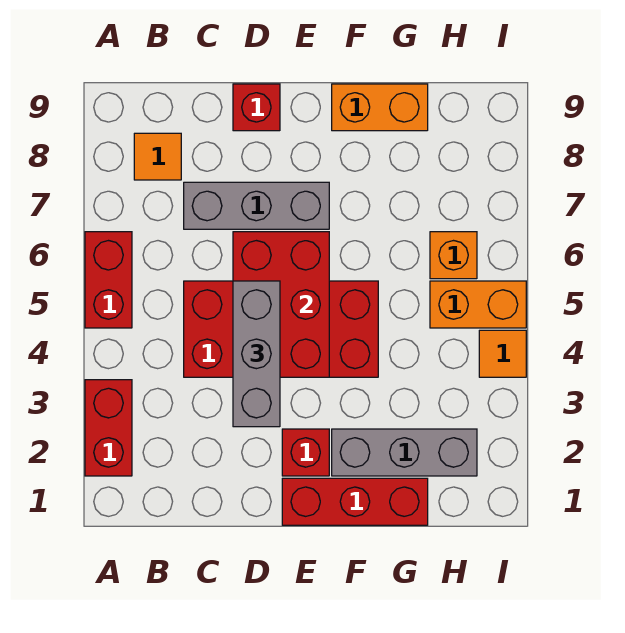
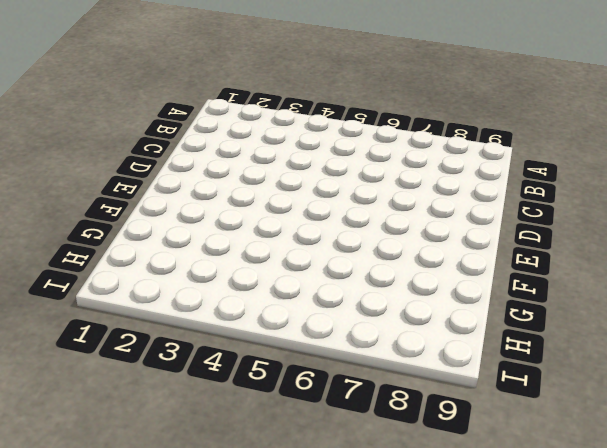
none -> red 1x2 brick [85,380,132,476]
none -> red 1x2 brick [85,232,132,328]
none -> orange 1x1 tile [134,133,181,180]

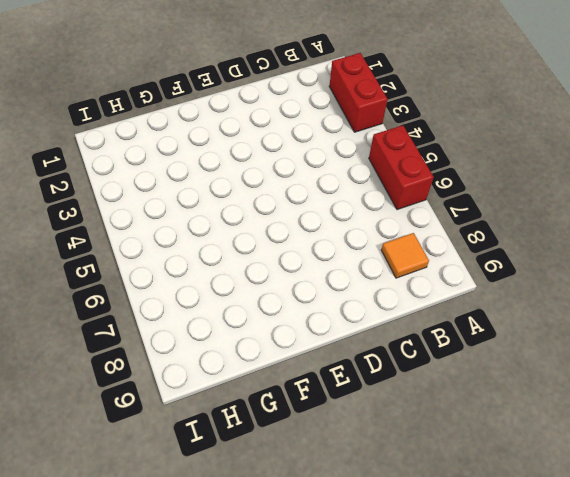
none -> red 2x4 brick [184,281,378,377]
none -> grey 1x3 brick [184,182,329,229]
none -> red 1x1 brick [233,84,280,131]

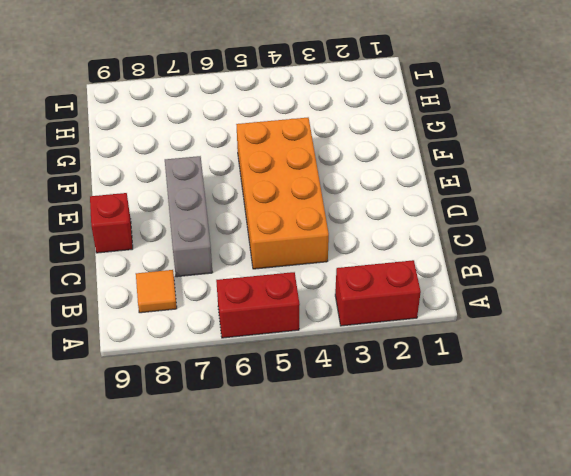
orange 2x4 brick [236,118,329,269] -> red 2x4 brick [184,281,378,377]
none -> red 1x3 brick [282,478,428,525]
none -> red 1x1 brick [282,429,329,476]
none -> grey 1x3 brick [332,429,477,476]

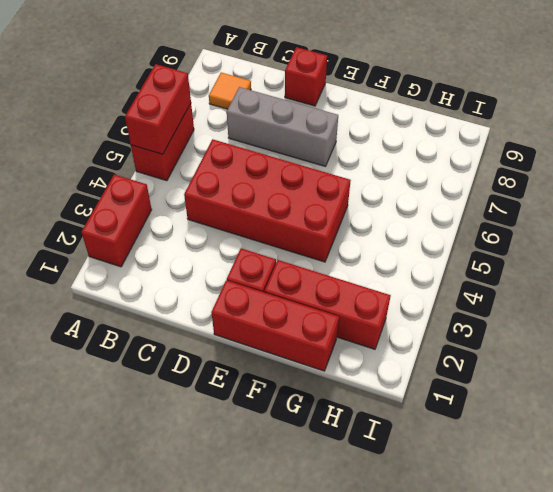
red 1x2 brick [125,64,191,154] -> none
red 1x3 brick [264,260,391,349] -> grey 1x3 brick [332,429,477,476]
none -> orange 1x2 brick [332,84,428,131]
none -> orange 1x2 brick [430,281,526,328]
none -> orange 1x1 brick [430,232,477,279]

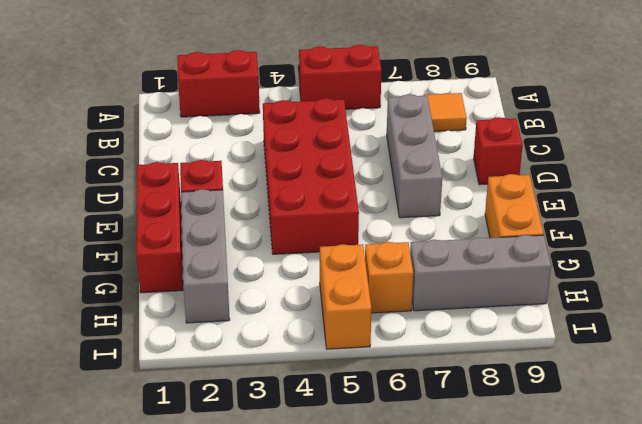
grey 1x3 brick [410,235,551,311] -> grey 1x3 brick moved to [233,281,280,427]
none -> orange 1x1 tile [479,330,526,377]
none -> red 2x3 brick [233,232,329,377]

